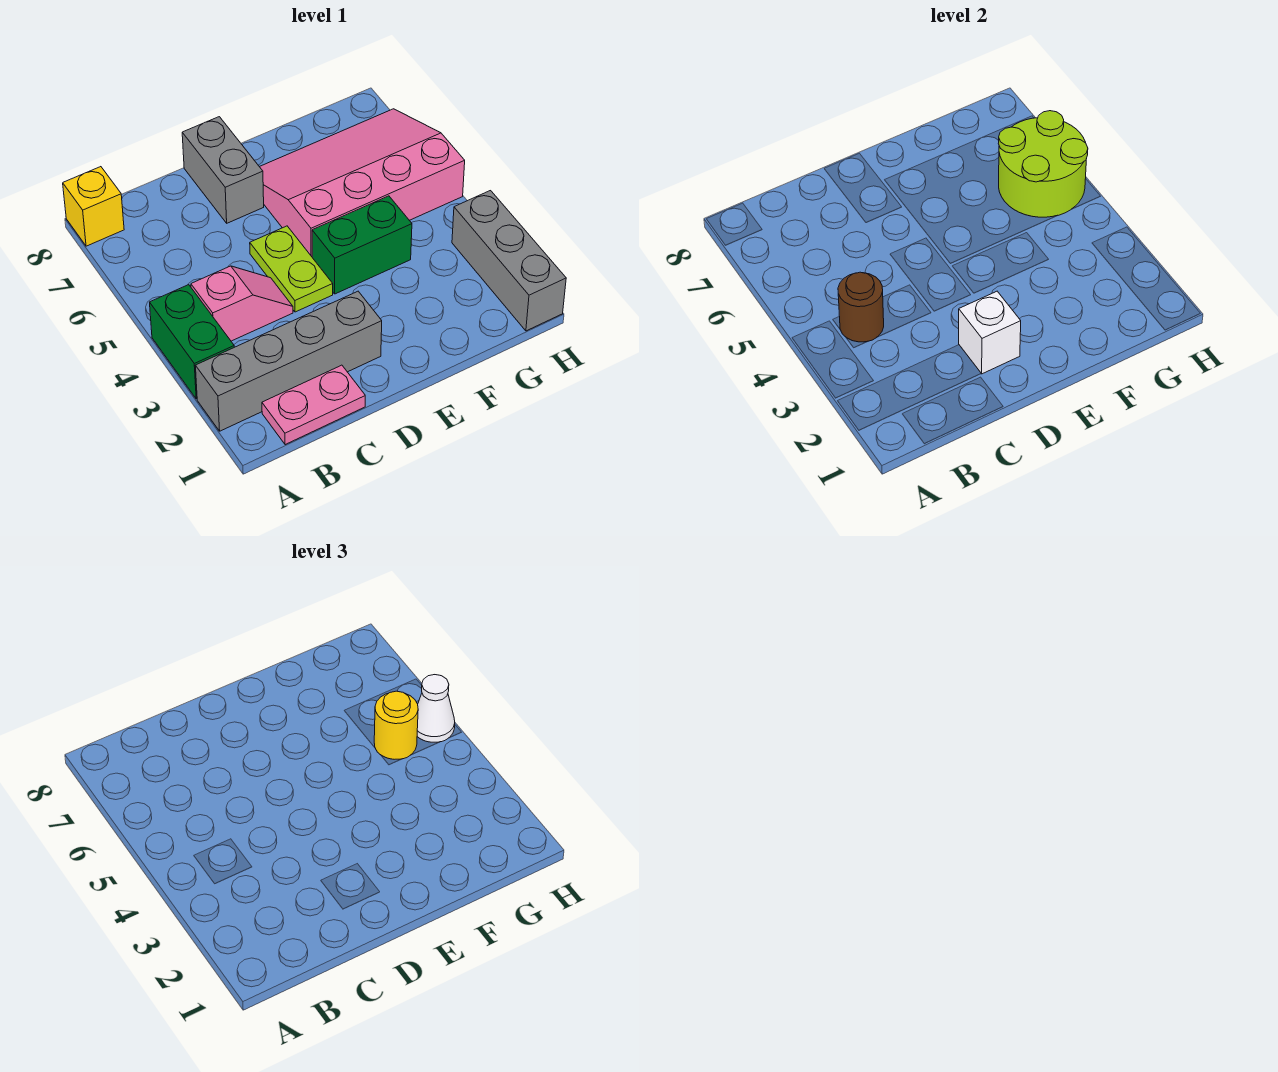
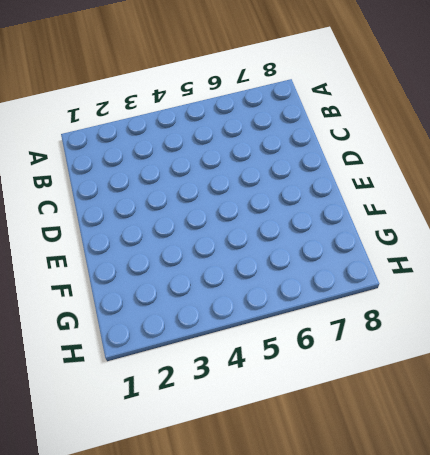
none -> grey 1x4 brick [195,291,382,431]
none -> green 1x2 brick [150,285,234,399]
none -> yellow 1x1 brick [63,167,124,246]

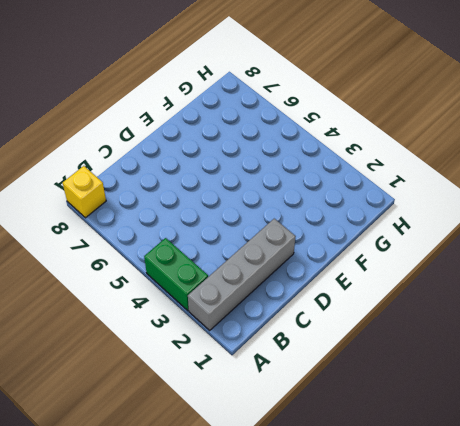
none -> pink 1x2 plate [262,365,365,445]
none -> pink 1x2 slope [191,266,293,341]
none -> lime 1x2 plate [250,226,333,312]

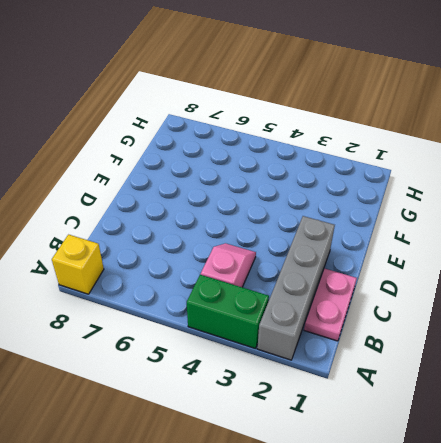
none -> lime 1x2 plate [250,226,333,312]
none -> grey 1x2 brick [182,117,264,223]
none -> green 1x2 brick [312,196,412,294]

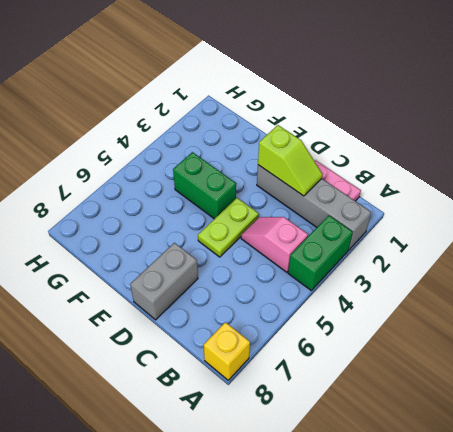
lime 1x2 slope [258,125,322,196] -> white 1x1 brick [959,291,1021,374]
none -> pink 3x4 slope [260,109,465,257]
none -> grey 1x3 brick [452,191,566,331]
none -> brown 1x1 round brick [838,272,884,342]

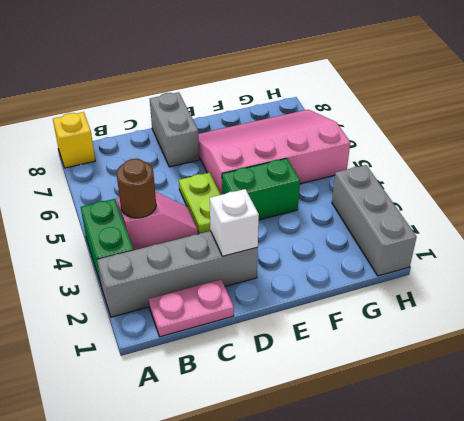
none -> lime 2x2 round brick [998,111,1088,217]
none -> yellow 1x1 round brick [374,691,418,759]
none -> white 1x1 cone [417,675,455,742]

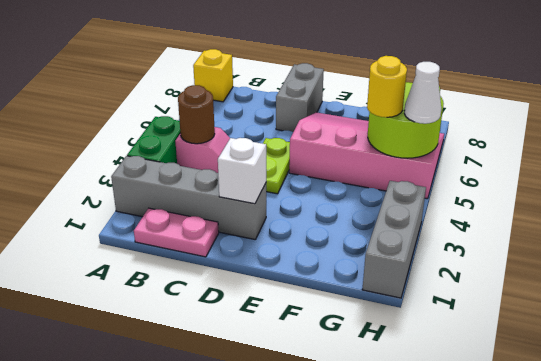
none -> green 1x2 brick [312,196,412,294]

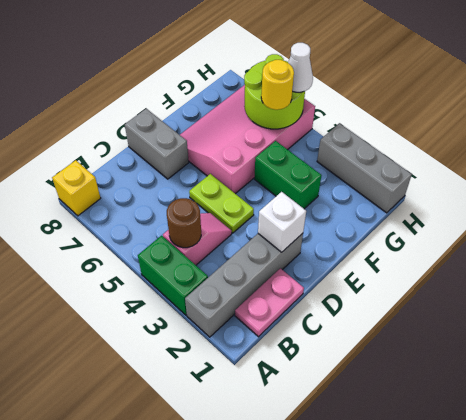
green 1x2 brick [254,141,322,209] -> green 1x2 brick turned to [312,196,412,294]

